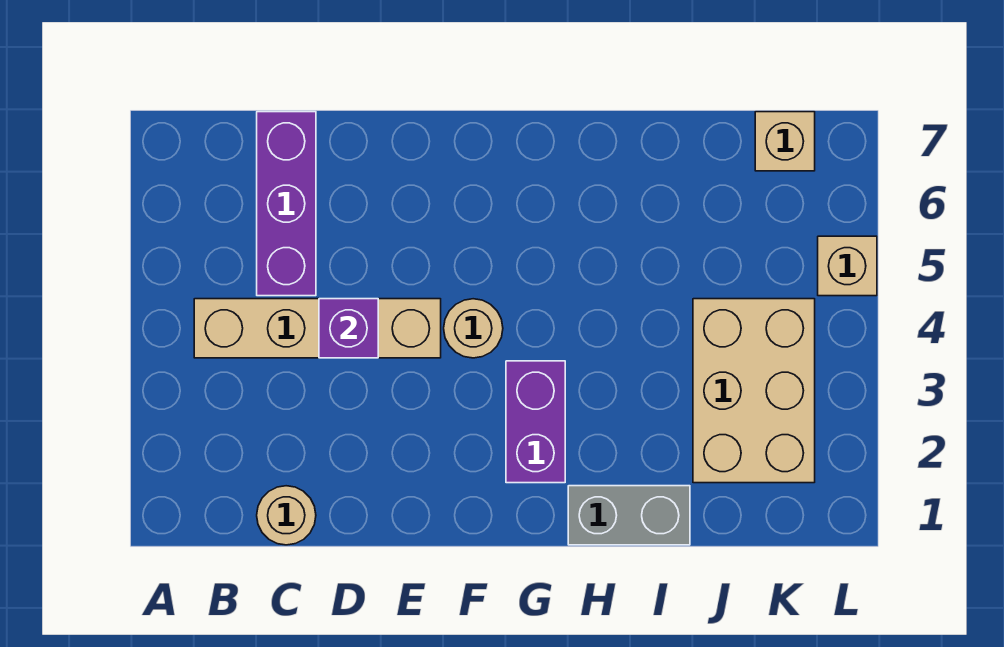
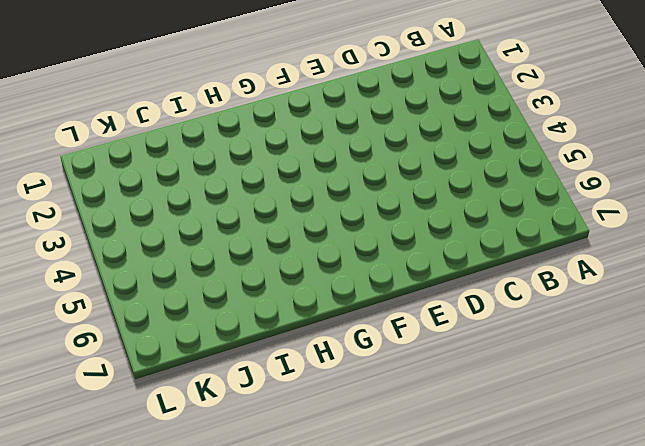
none -> tan 1x4 brick [194,299,441,358]
none -> tan 1x1 round brick [257,486,316,545]

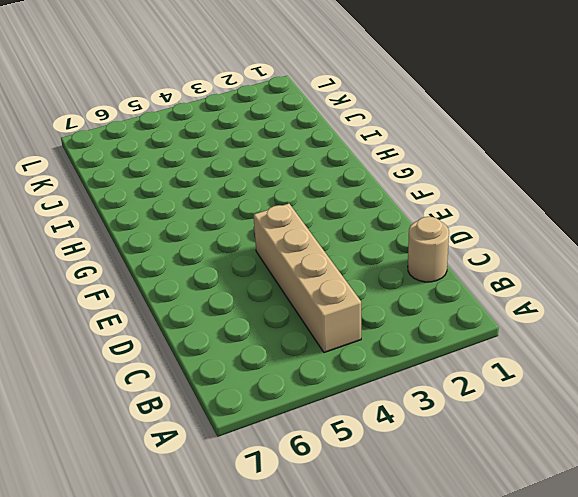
none -> purple 1x3 brick [257,112,316,296]
none -> tan 1x1 round brick [444,299,503,358]

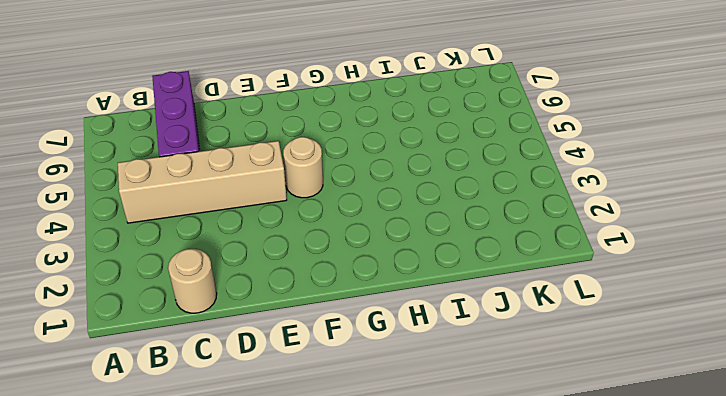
none -> purple 1x2 brick [506,361,565,483]
none -> grey 1x2 brick [568,486,690,545]

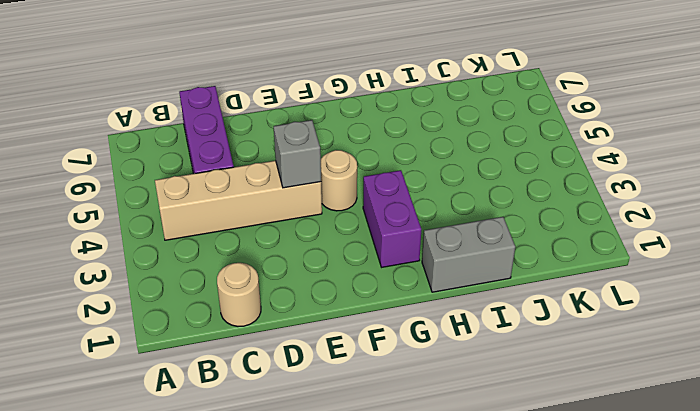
grey 1x1 brick [274,120,321,188] -> none
none -> tan 2x3 brick [693,299,815,483]
none -> tan 1x1 brick [755,112,815,171]

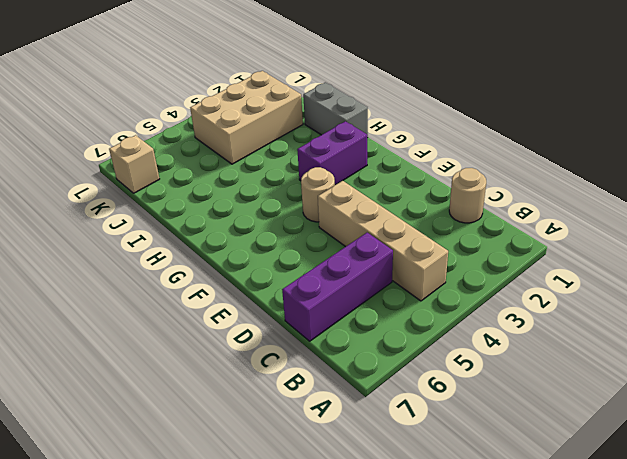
none -> tan 1x1 brick [818,236,877,296]
none -> purple 1x1 brick [319,299,378,358]

